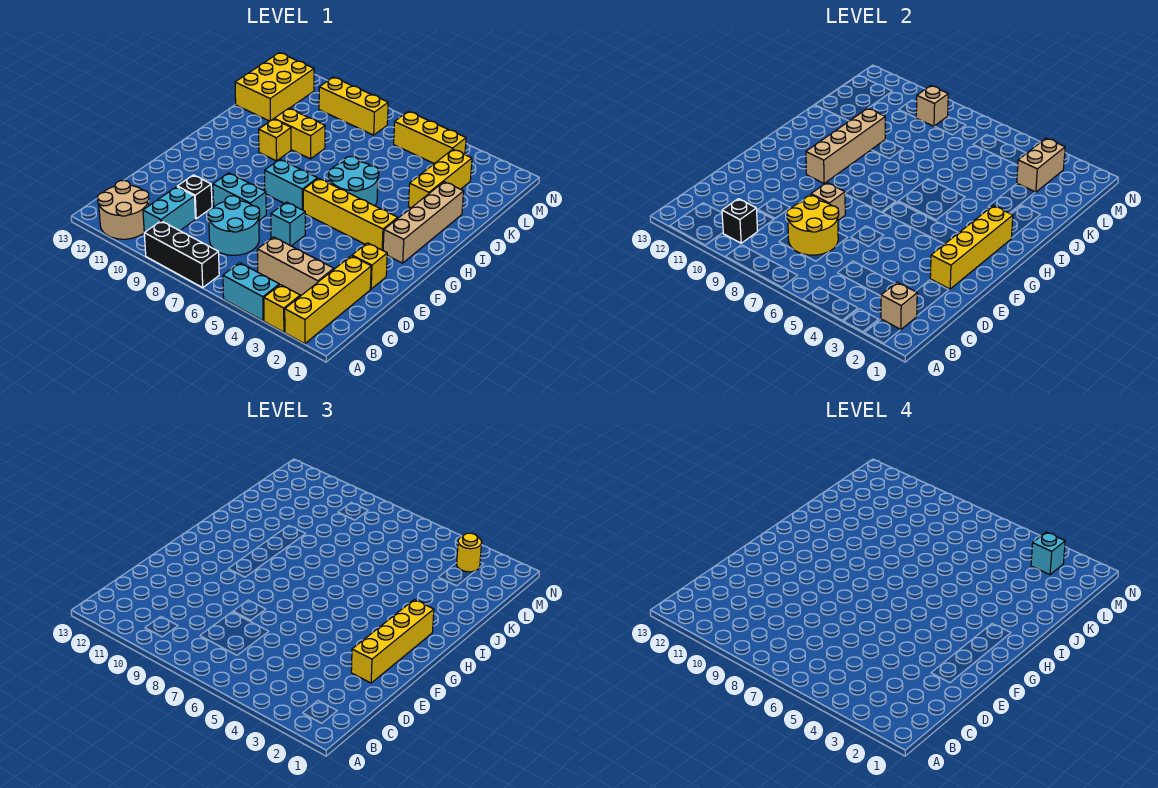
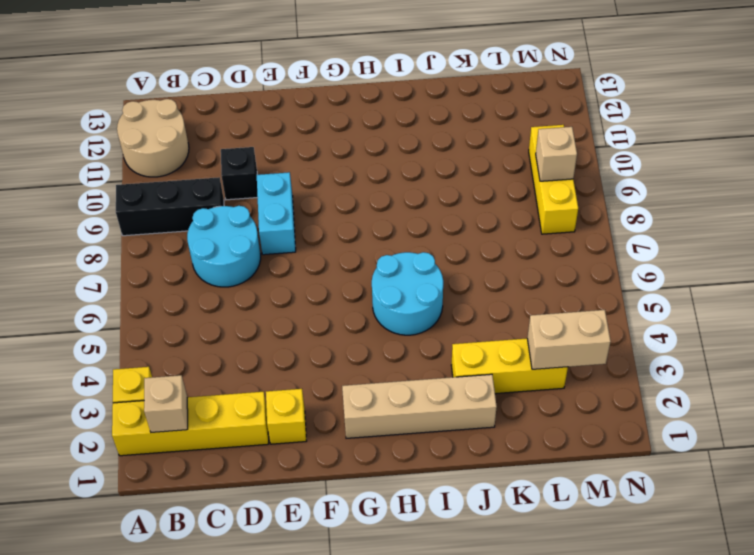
black 1x3 brick [116,177,224,236] -> black 1x3 brick turned to [144,221,219,288]
none -> cyan 1x2 brick [223,263,279,321]
none -> cyan 1x2 brick [143,187,195,233]
none -> tan 1x3 brick [257,237,334,296]
none -> cyan 1x1 brick [271,202,305,246]

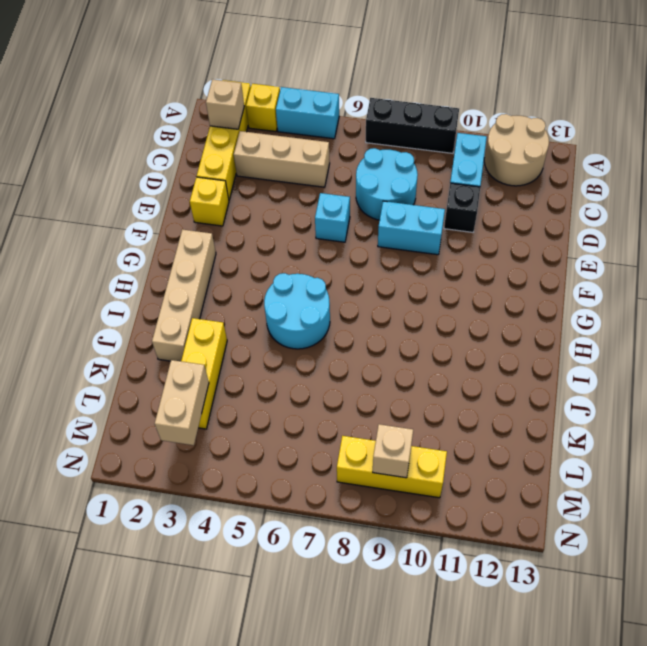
none -> yellow 1x4 brick [303,178,398,250]
none -> cyan 1x2 brick [265,159,317,210]
none -> yellow 1x1 brick [259,119,291,161]
none -> yellow 1x2 brick [274,108,325,159]

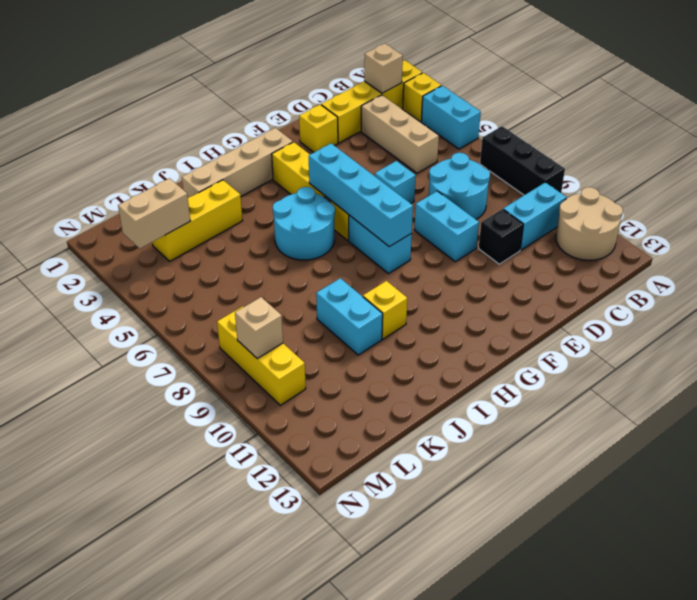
cyan 1x4 brick [309,143,413,247] -> none
cyan 1x2 brick [316,278,383,355] -> yellow 1x2 brick [274,108,325,159]
none -> yellow 2x3 brick [235,53,314,121]
none -> yellow 1x3 brick [394,111,466,164]
none -> black 1x1 brick [722,199,758,243]
none -> yellow 2x2 round brick [787,196,839,255]

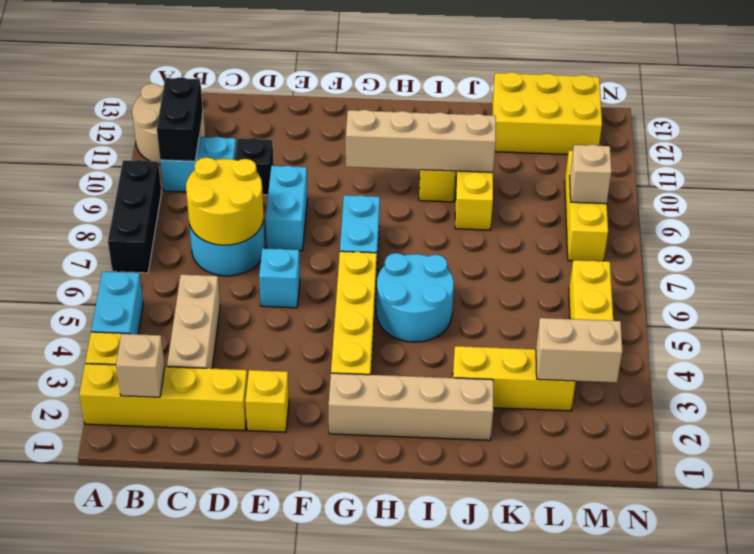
black 1x2 brick [157,77,203,161] -> black 1x1 brick [722,199,758,243]
none -> yellow 1x4 brick [930,206,1013,289]
none -> tan 1x1 brick [811,183,845,220]
none -> yellow 1x4 brick [351,600,434,683]
none -> yellow 1x1 round brick [457,533,482,572]

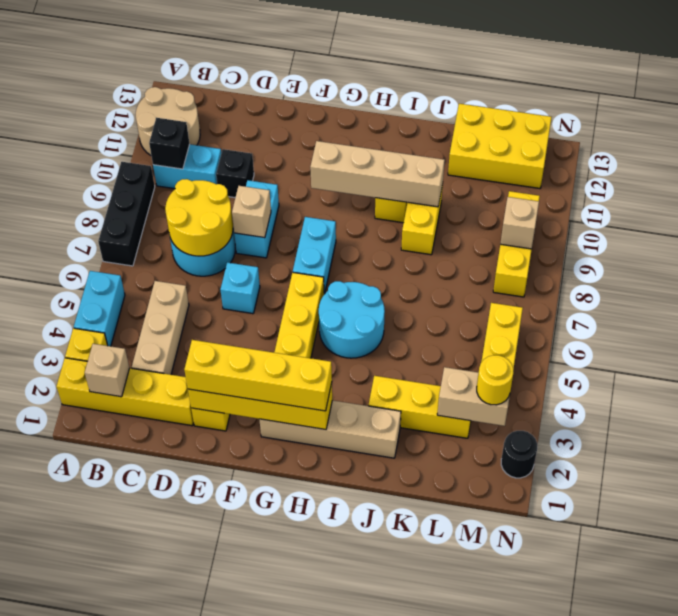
black 1x1 round brick [501,431,537,478] -> none
none -> cyan 1x1 brick [1031,532,1065,575]

